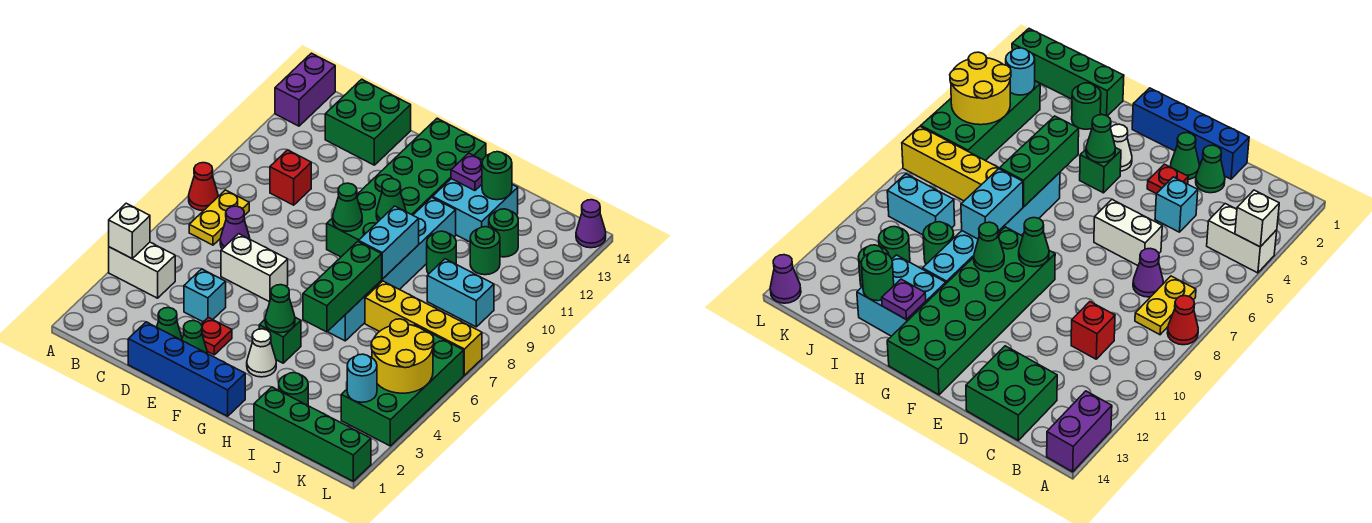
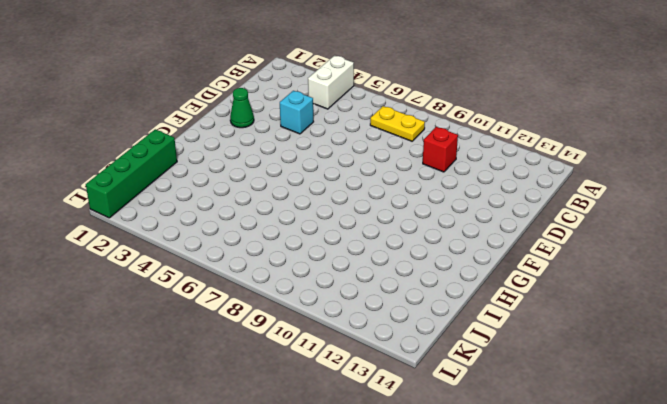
none -> red 1x1 cone [189,163,218,211]
none -> purple 1x2 brick [275,53,335,126]
none -> purple 1x1 cone [220,206,250,249]
none -> green 2x2 brick [325,79,411,165]

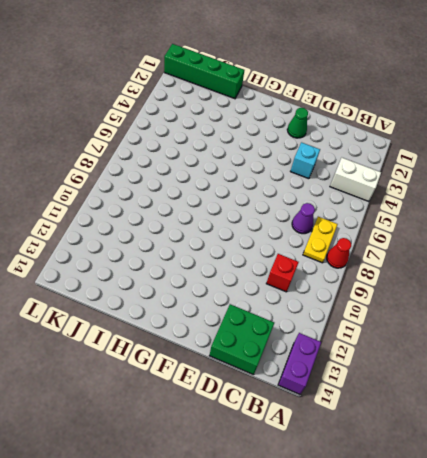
none -> blue 1x4 brick [128,322,245,416]
none -> green 1x1 cone [157,308,182,340]
none -> white 1x2 brick [221,234,288,302]
none -> red 1x1 plate [201,317,232,355]

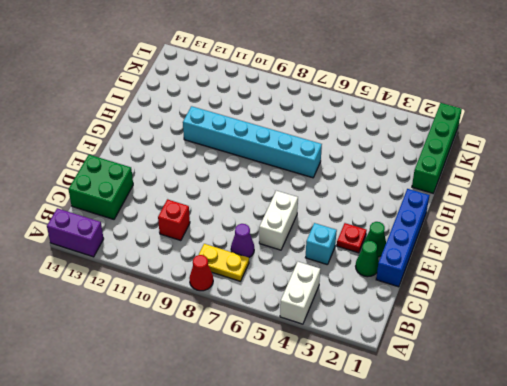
none -> green 2x6 brick [327,118,486,257]
none -> white 1x1 cone [247,329,276,377]
none -> green 1x1 brick [259,317,301,363]
none -> cyan 2x2 brick [433,179,518,242]

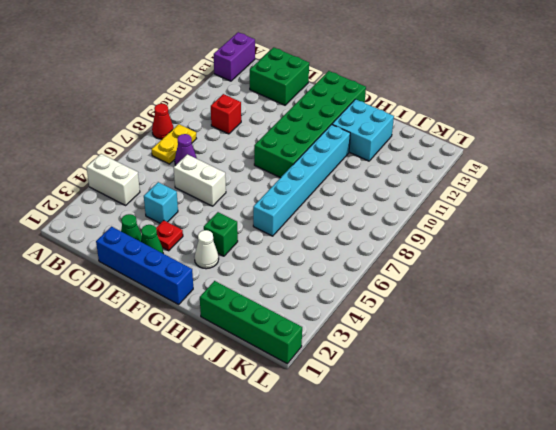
none -> green 1x1 round brick [279,373,308,405]
none -> yellow 1x4 brick [365,281,482,375]
none -> green 1x1 round brick [427,231,456,274]
none -> cyan 1x2 brick [427,259,494,327]

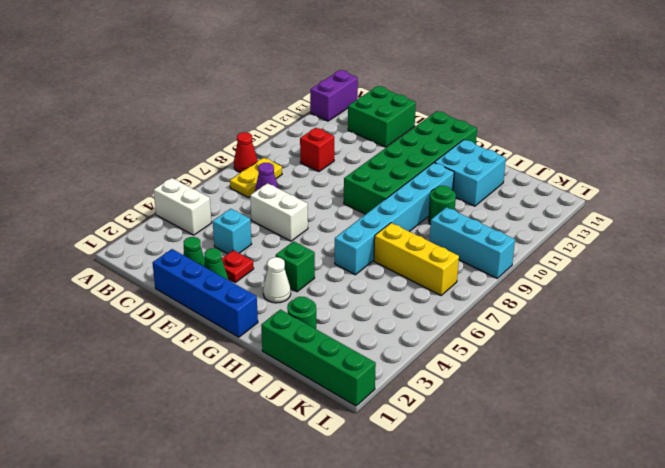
yellow 1x3 brick [374,223,459,295] -> yellow 1x4 brick [365,281,482,375]
cyan 1x3 brick [430,207,515,278] -> cyan 1x2 brick [427,259,494,327]
none -> green 1x1 round brick [470,227,500,275]
none -> green 1x1 round brick [489,209,518,257]
none -> green 2x4 brick [341,325,464,446]
none -> purple 1x1 cone [576,200,606,248]

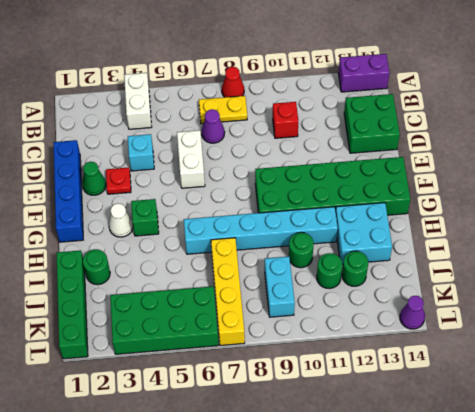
none -> green 1x1 cone [157,308,182,340]
none -> white 1x1 brick [109,203,150,258]
none -> green 1x1 cone [333,183,362,231]
none -> green 1x1 cone [265,285,295,333]

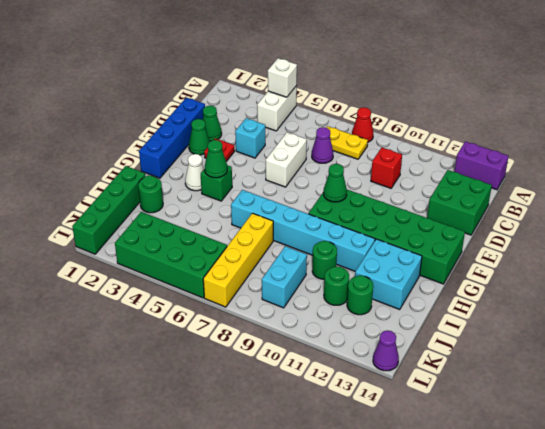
none -> green 1x1 cone [376,179,406,221]
none -> green 1x3 brick [303,241,382,332]
none -> cyan 1x2 brick [359,206,419,279]
none -> purple 1x1 plate [451,153,483,191]

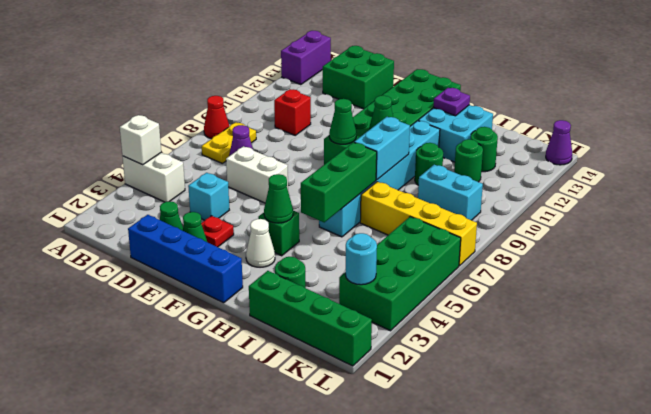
none -> green 1x1 round brick [482,152,512,200]
none -> yellow 2x2 round brick [371,319,434,393]

